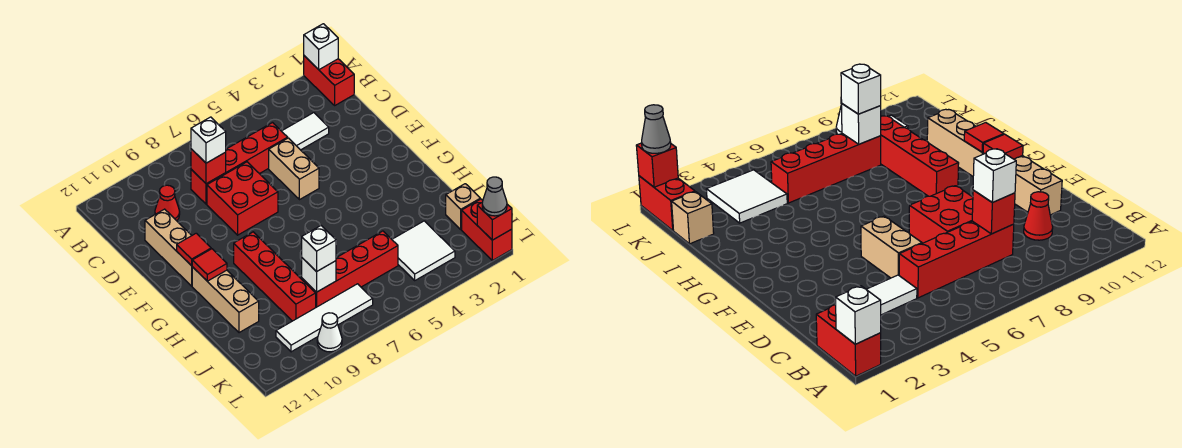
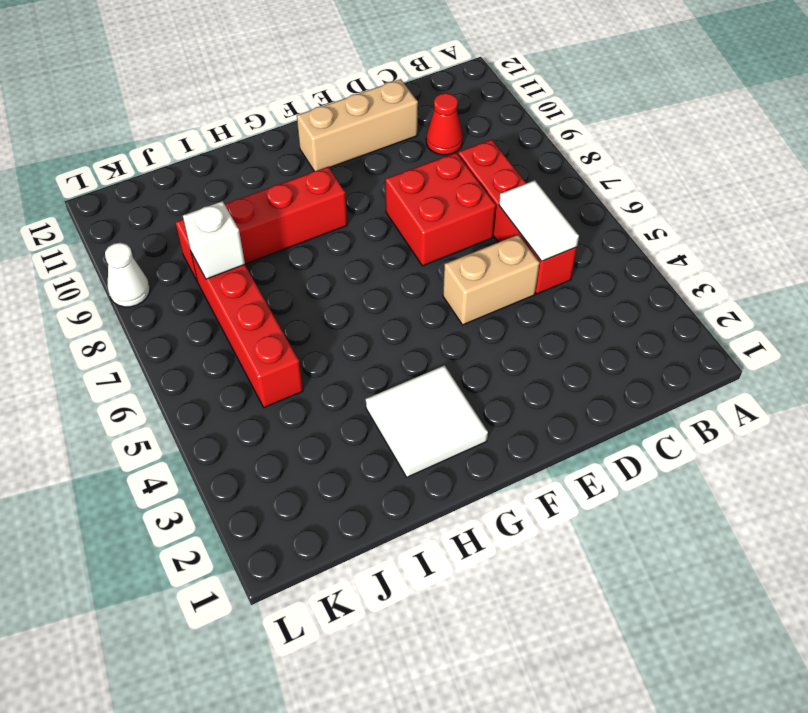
white 1x2 tile [499,180,579,261] -> white 1x2 tile moved to [282,113,329,150]
white 2x2 tile [366,366,488,477] -> white 2x2 tile moved to [392,221,455,280]
none -> red 1x2 brick [304,56,354,105]
none -> tan 1x3 brick [192,267,259,333]
none -> tan 1x1 brick [446,184,480,229]

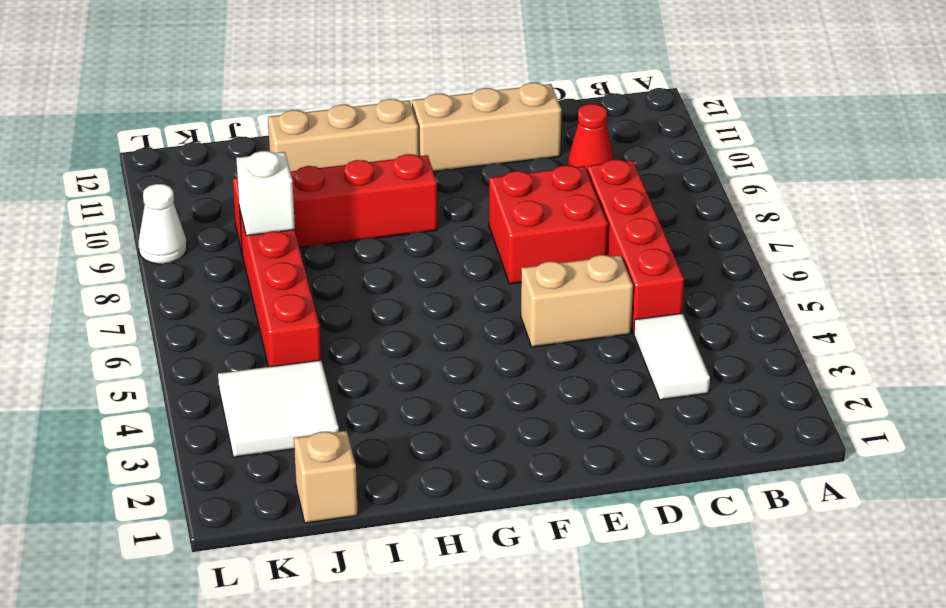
none -> red 1x2 brick [304,56,354,105]
none -> red 1x2 brick [462,199,512,260]
none -> white 1x4 tile [276,284,373,352]

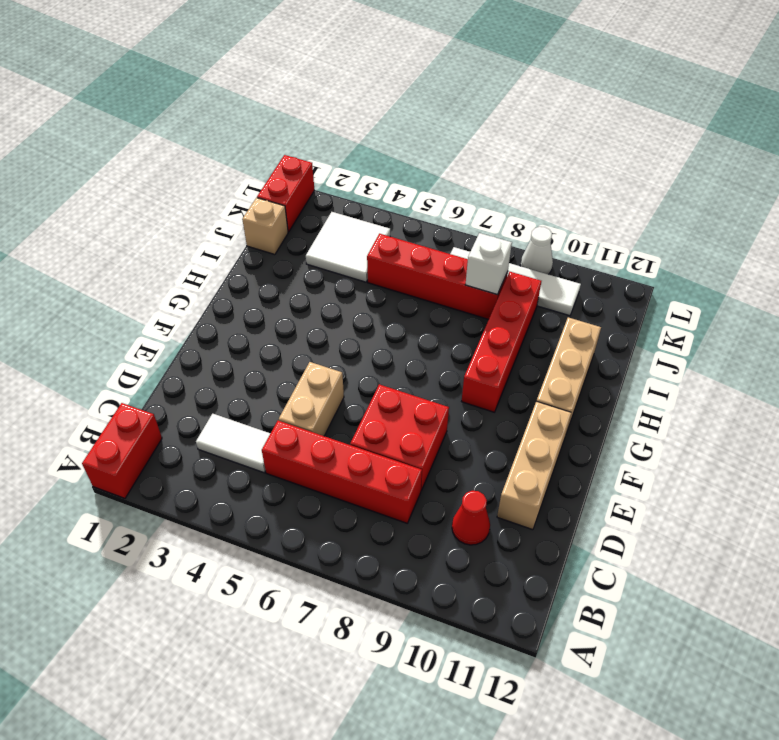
none -> white 1x1 brick [304,24,338,70]
none -> red 1x1 brick [191,149,226,184]
none -> red 1x1 tile [177,233,211,266]

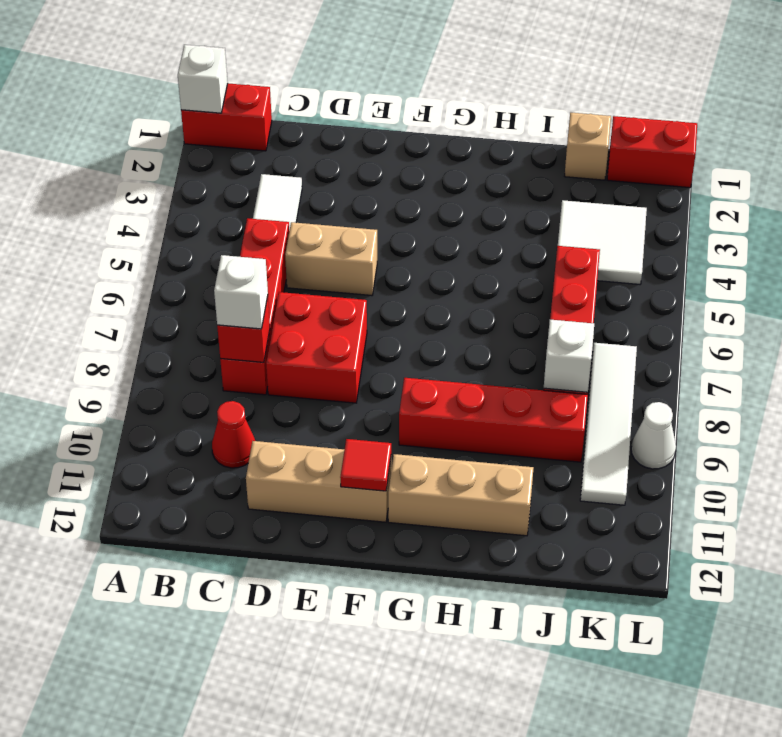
none -> red 1x1 tile [192,249,227,281]
none -> red 1x1 brick [477,203,512,240]
none -> white 1x1 brick [302,226,336,272]

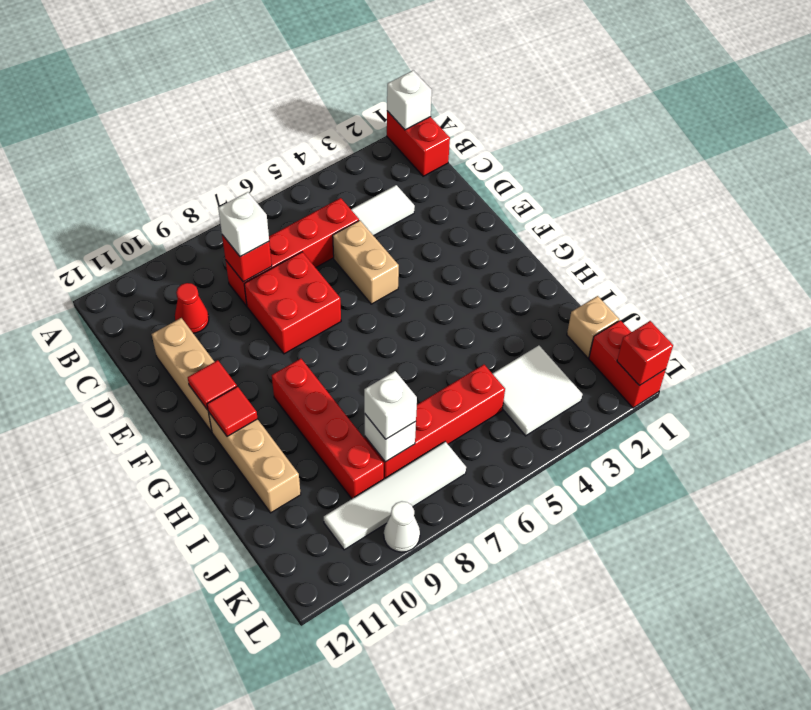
none -> grey 1x1 cone [482,177,507,216]

